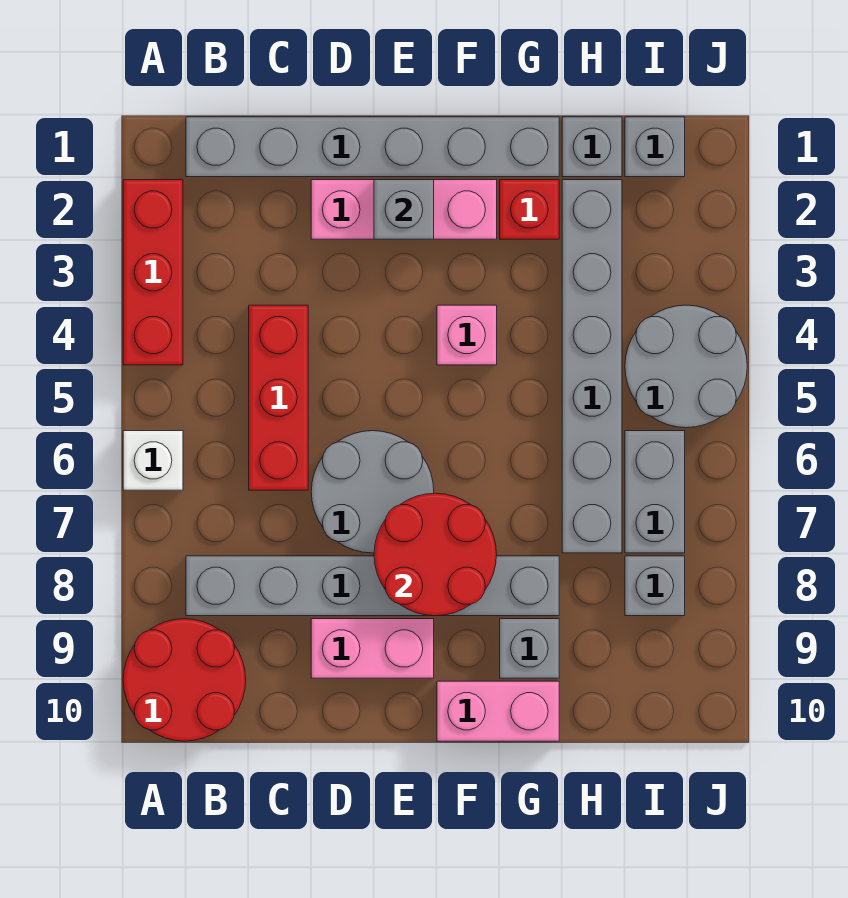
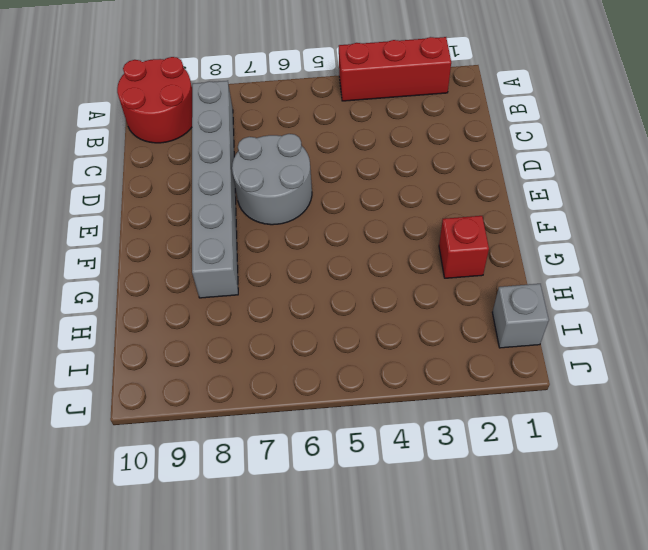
none -> white 1x1 brick [123,431,183,490]
none -> grey 1x6 brick [186,117,559,177]
none -> red 1x3 brick [249,305,308,490]

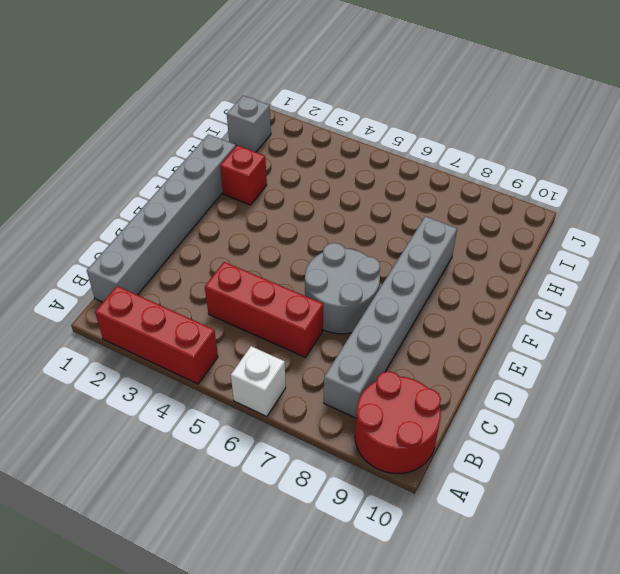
none -> pink 1x3 brick [311,180,497,239]
none -> pink 1x2 brick [311,619,434,678]
none -> pink 1x1 brick [437,305,497,365]

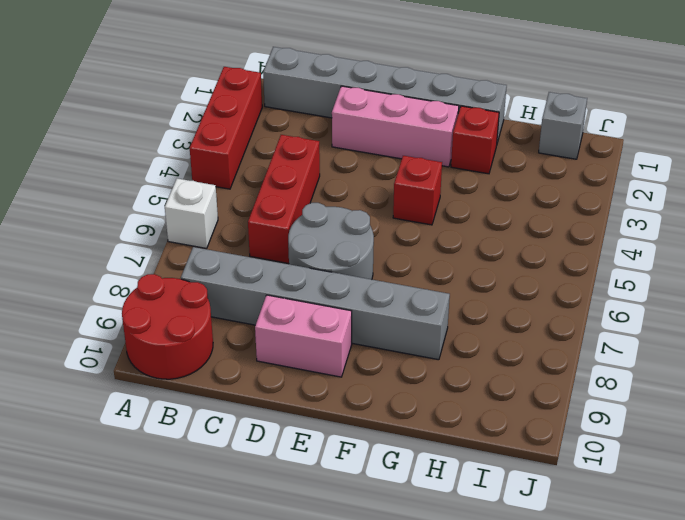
red 1x1 brick [393,156,442,225] -> pink 1x1 brick [437,305,497,365]
none -> pink 1x2 brick [437,681,559,741]
none -> grey 1x1 brick [500,619,559,678]
none -> grey 1x1 brick [562,117,622,177]

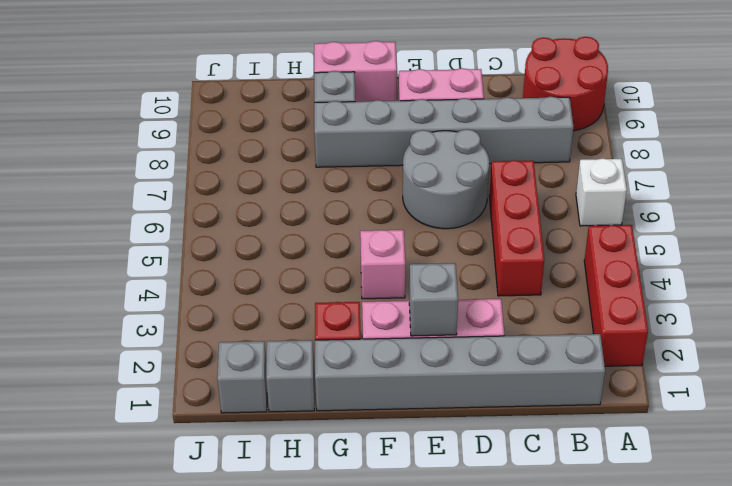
none -> grey 1x6 brick [562,180,622,553]
none -> grey 2x2 round brick [625,305,747,428]
none -> grey 1x2 brick [625,431,685,553]

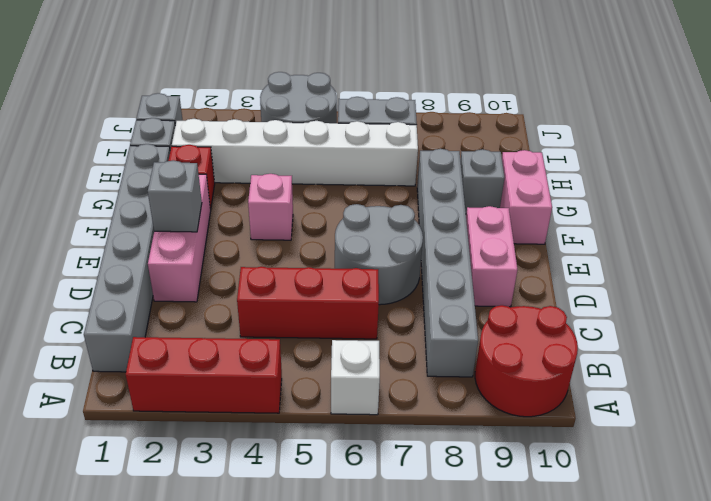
white 1x6 brick [172,119,418,186] -> grey 1x6 brick [562,180,622,553]
none -> grey 1x1 brick [625,556,685,616]
none -> red 2x2 round brick [374,493,497,616]

